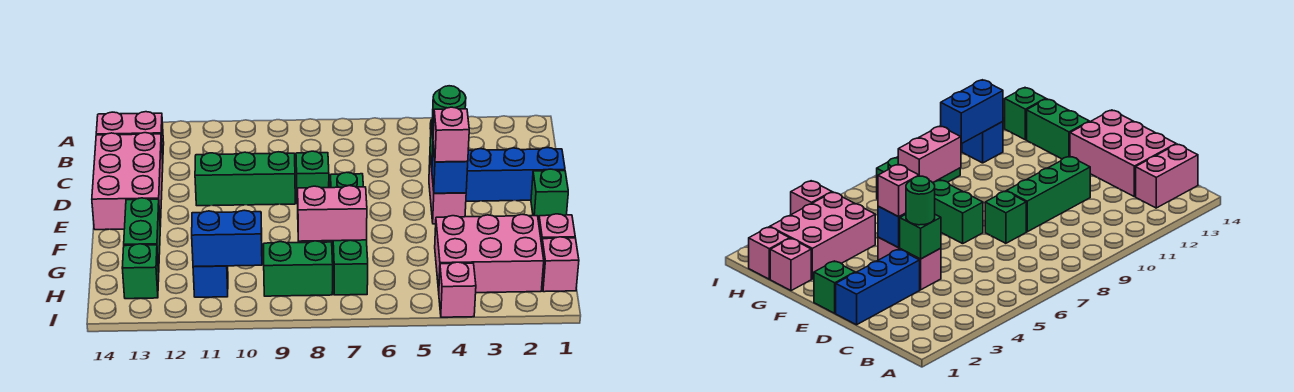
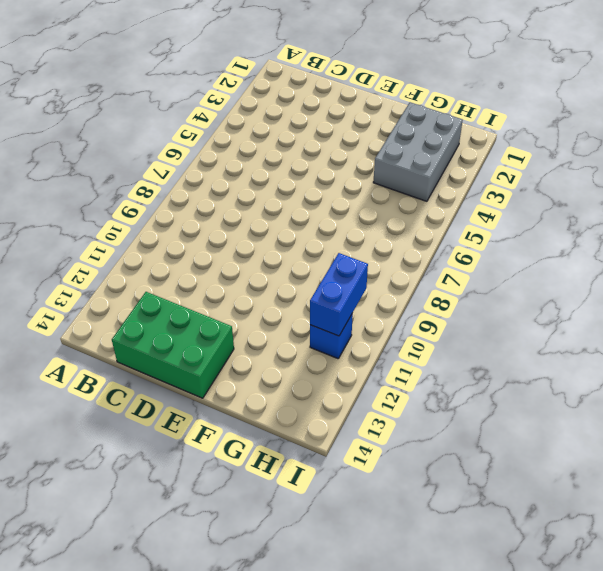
green 2x3 brick [112,292,234,398] -> pink 2x3 brick [92,133,163,230]
grey 2x3 brick [373,103,463,201] -> pink 2x3 brick [435,214,544,293]
none -> pink 1x2 brick [96,112,164,158]
none -> blue 1x3 brick [466,148,565,201]
none -> pink 1x2 brick [429,156,466,224]

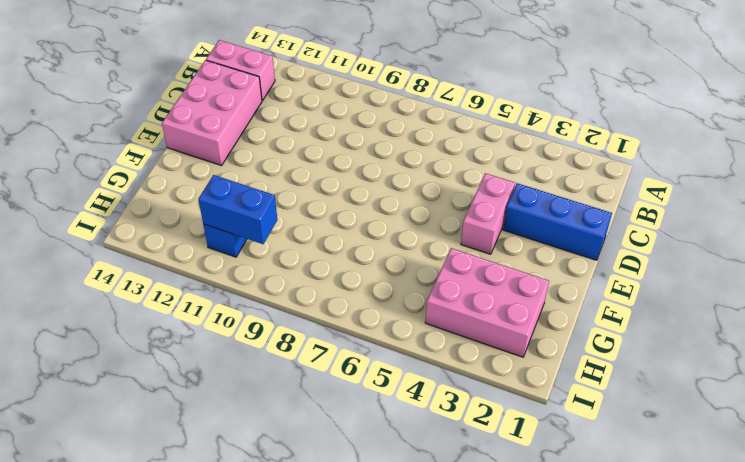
none -> green 1x1 brick [296,151,329,204]
none -> green 1x3 brick [195,152,295,206]
none -> green 1x1 brick [531,169,568,222]

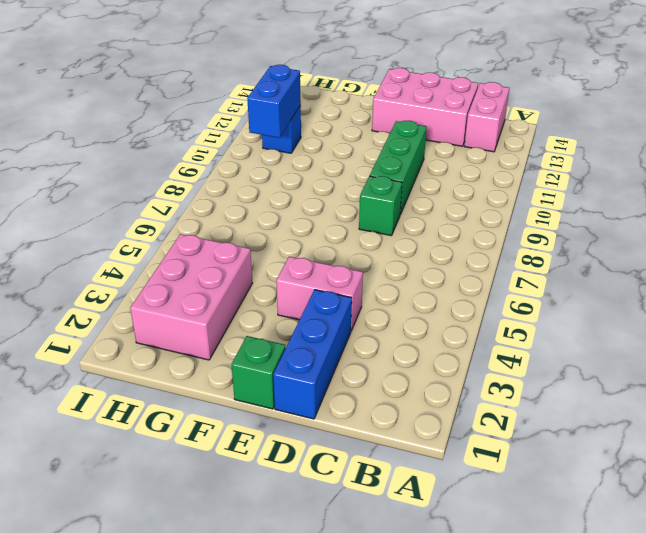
none -> green 1x4 brick [330,172,368,295]
none -> green 1x2 brick [124,198,160,271]
none -> pink 1x1 brick [539,214,575,244]

